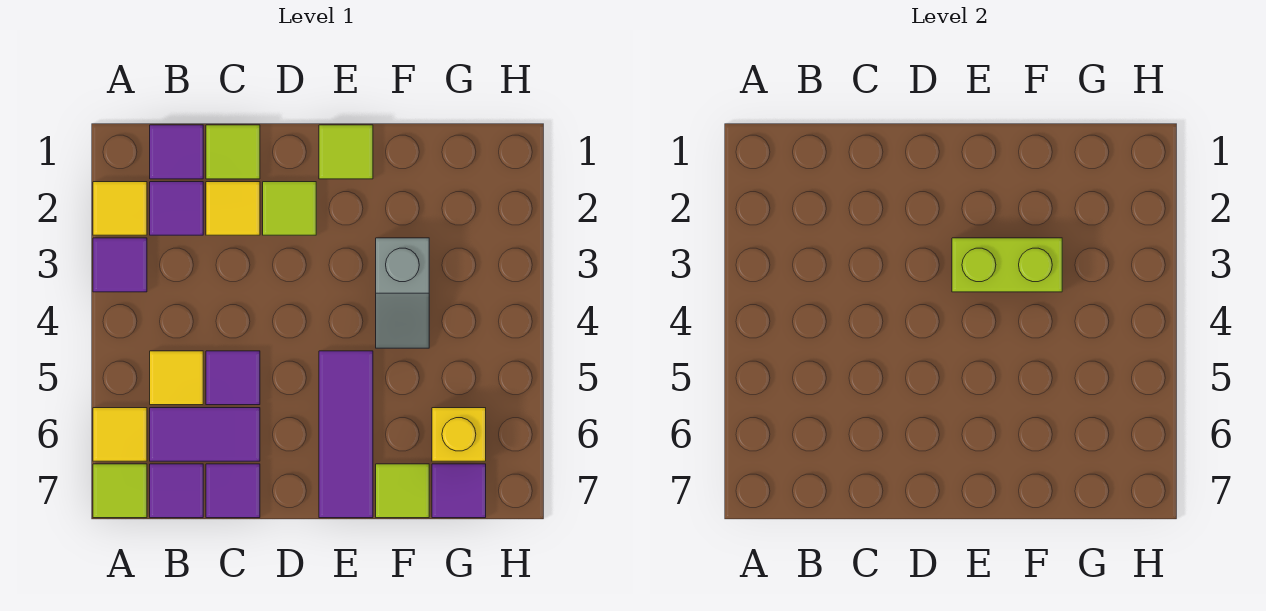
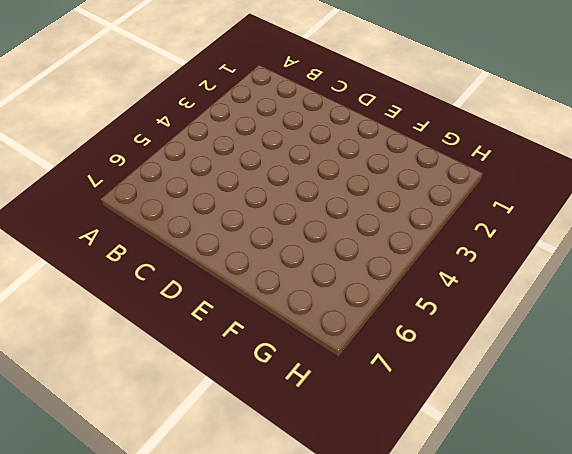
none -> yellow 1x1 tile [93,182,147,235]
none -> purple 1x1 tile [93,238,147,292]
none -> yellow 1x1 tile [93,408,147,461]

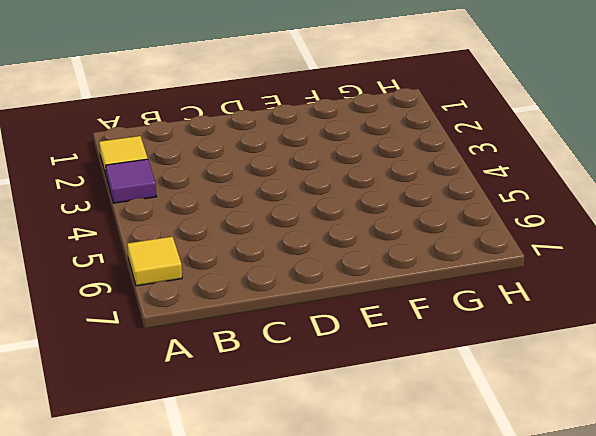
none -> lime 1x1 tile [93,464,147,518]
none -> purple 1x1 tile [150,125,203,179]
none -> purple 1x1 tile [150,182,203,235]

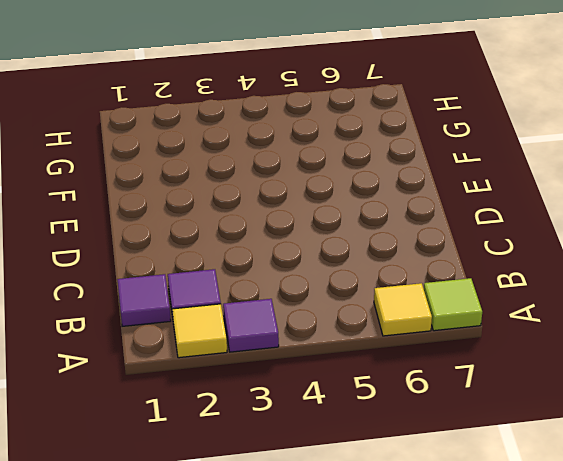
none -> yellow 1x1 tile [150,351,203,405]
none -> purple 1x2 tile [150,408,260,461]
none -> purple 1x1 tile [150,464,203,518]

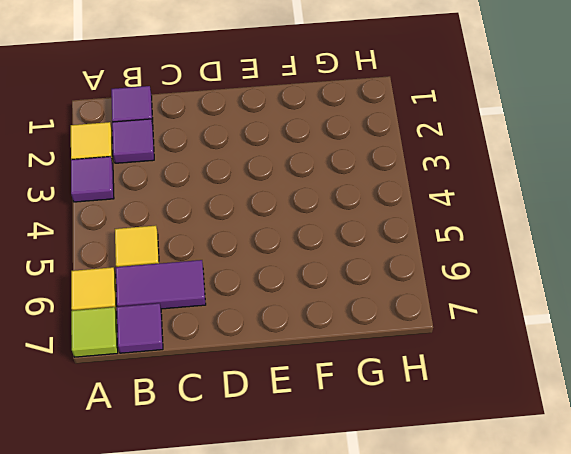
none -> lime 1x1 tile [206,125,260,179]
none -> yellow 1x1 tile [206,182,260,235]
none -> purple 1x1 tile [206,351,260,405]

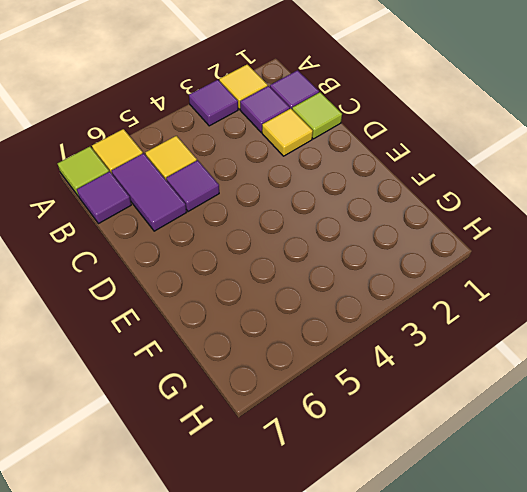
none -> purple 1x1 tile [206,464,260,518]
none -> lime 1x1 tile [263,182,316,235]
none -> lime 1x1 tile [319,125,373,179]

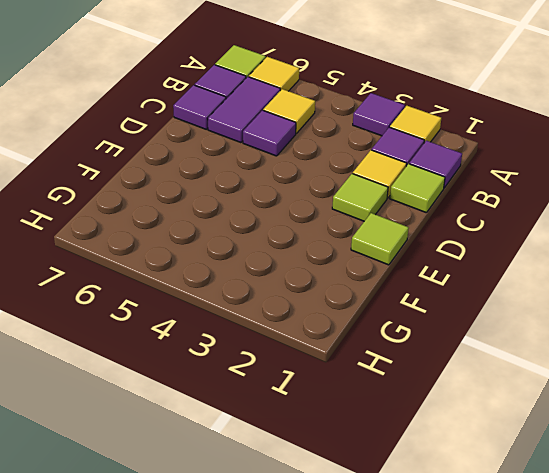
none -> purple 1x3 tile [319,351,373,518]
none -> grey 1x2 slope [376,238,429,348]
none -> lime 1x1 tile [376,464,429,518]

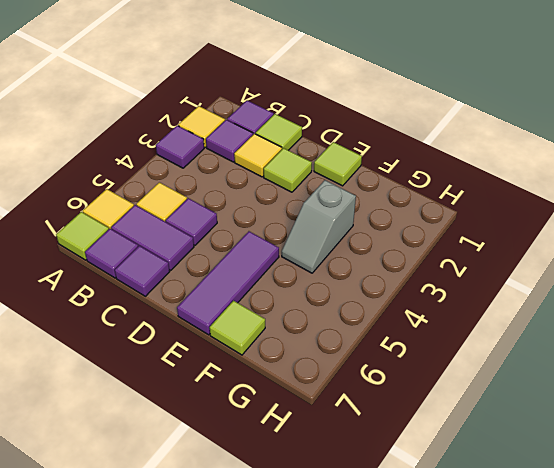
none -> yellow 1x1 brick [432,408,486,461]
none -> purple 1x1 tile [432,464,486,518]
none -> lime 1x2 brick [952,238,1062,292]

